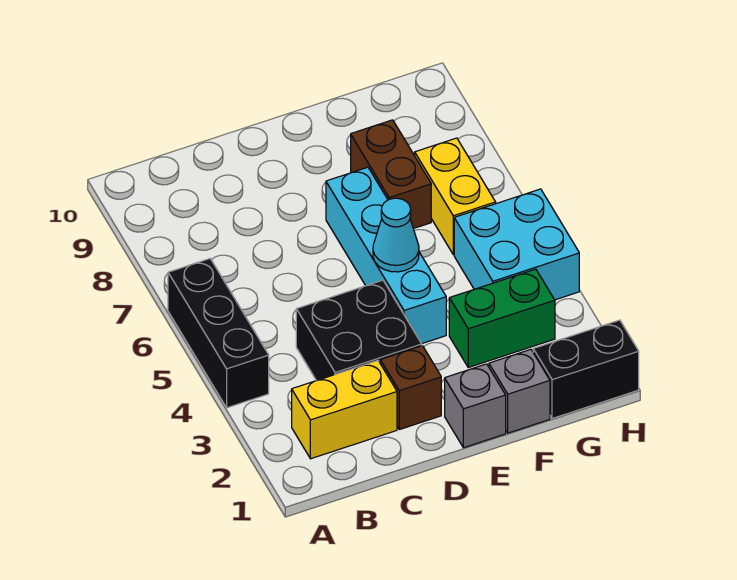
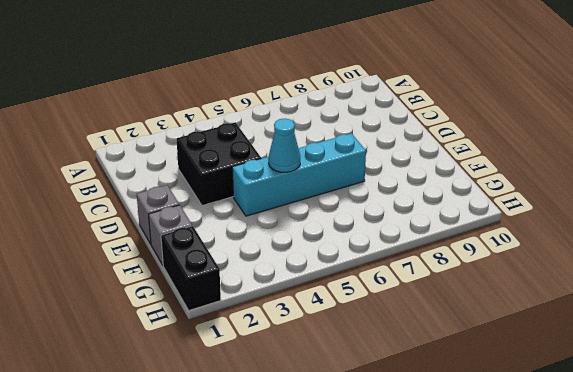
none -> black 1x3 brick [168,259,269,408]
none -> yellow 1x2 brick [292,361,397,459]
none -> brown 1x1 brick [380,346,441,429]

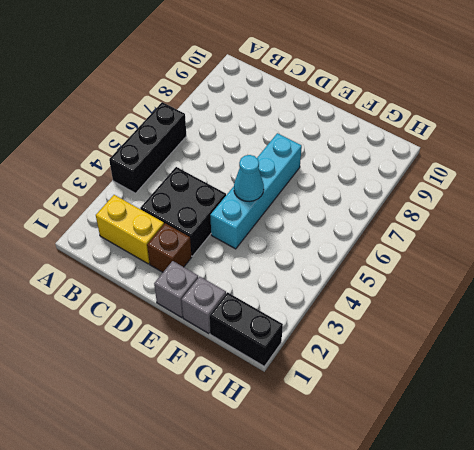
none -> green 1x2 brick [449,269,555,368]
none -> brown 1x2 brick [351,120,431,229]
none -> cyan 2x2 brick [454,189,579,300]

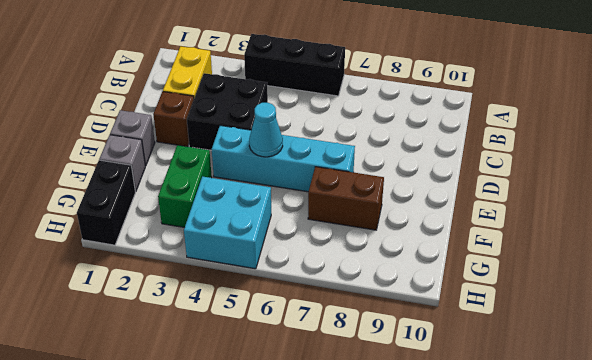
none -> yellow 1x2 brick [415,138,496,255]

